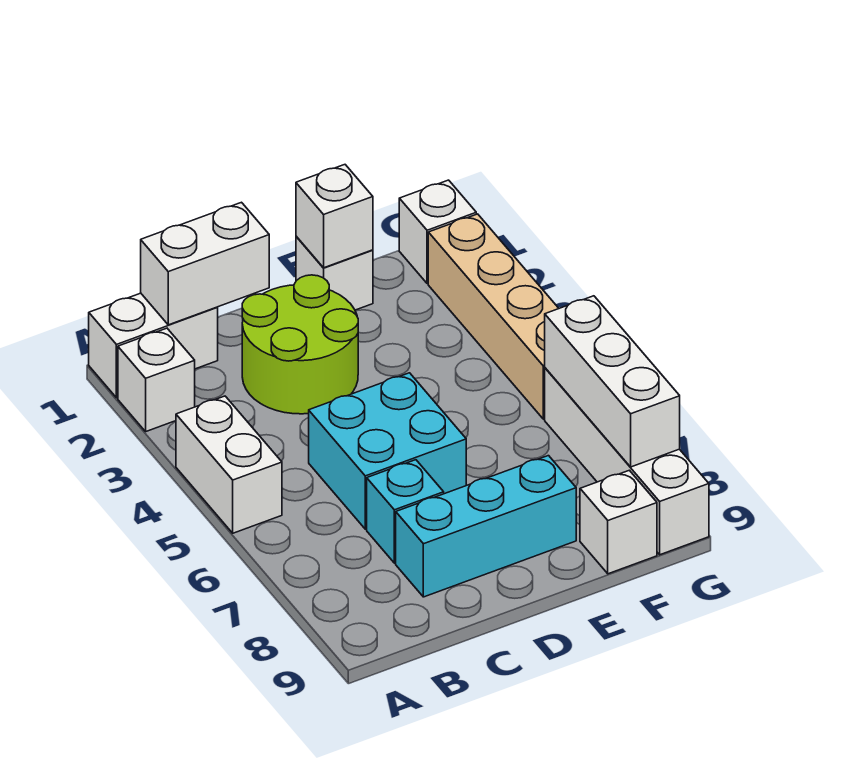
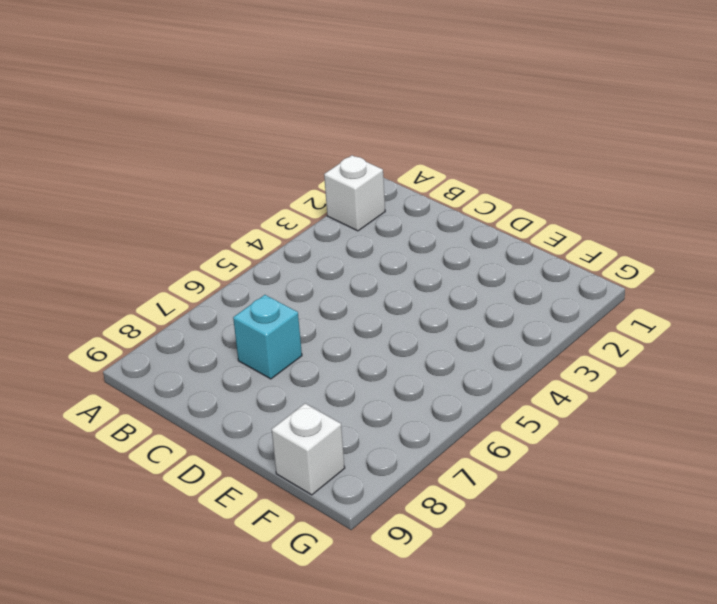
none -> white 1x2 brick [89,293,218,398]
none -> white 1x2 brick [176,396,282,533]
none -> lime 2x2 round brick [242,275,358,414]

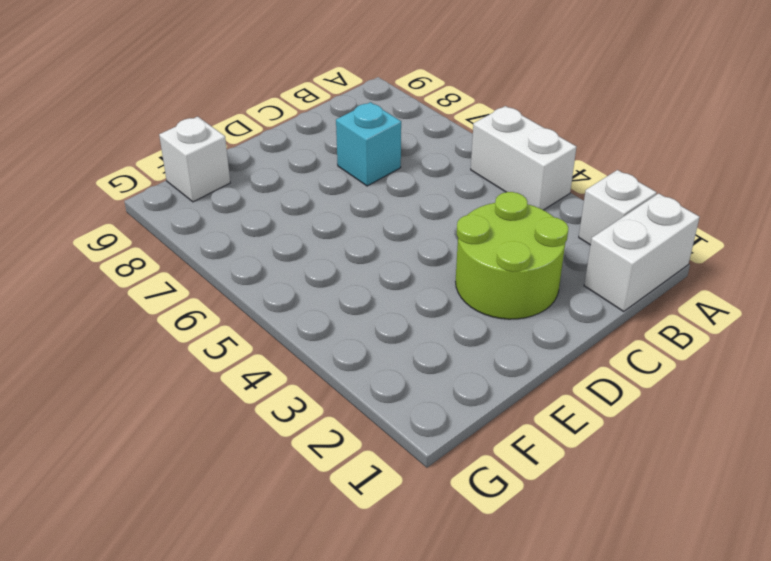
none -> cyan 2x2 brick [309,373,466,529]
none -> cyan 1x3 brick [396,456,576,597]
none -> white 1x1 brick [296,236,373,310]

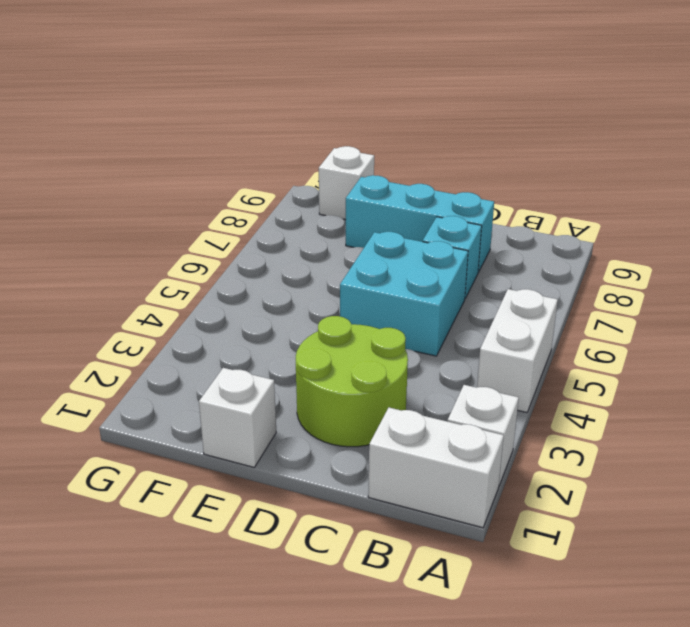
none -> white 1x1 brick [399,180,476,284]
none -> tan 1x4 brick [428,214,559,419]
none -> white 1x4 brick [545,368,709,555]

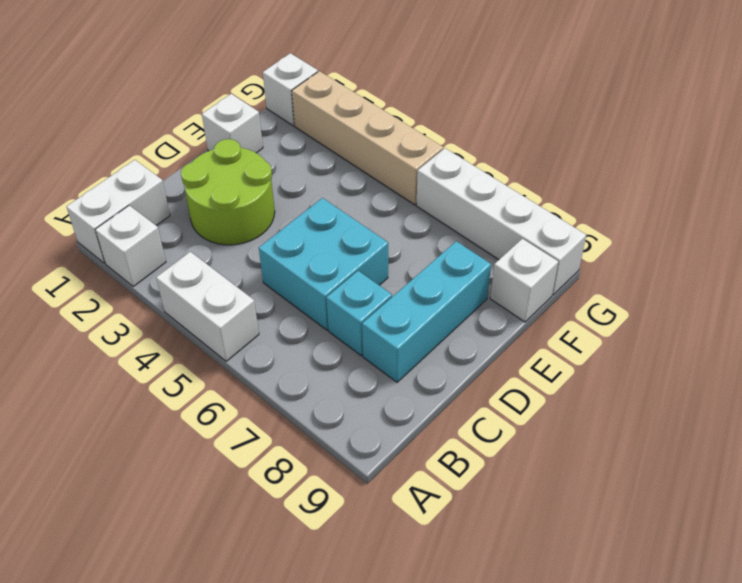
none -> white 1x2 brick [141,202,269,325]
none -> white 1x1 brick [296,165,373,268]
none -> white 1x3 brick [545,296,680,467]

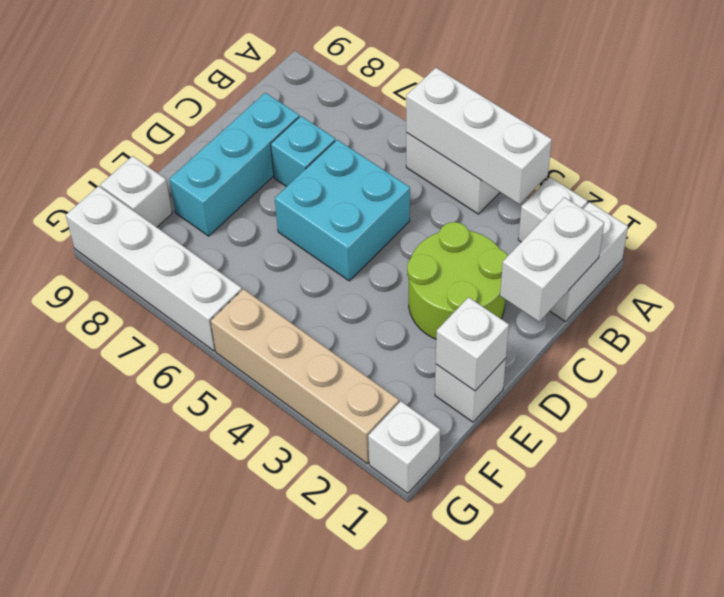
white 1x3 brick [406,68,552,204] -> white 1x3 brick moved to [545,296,680,467]

